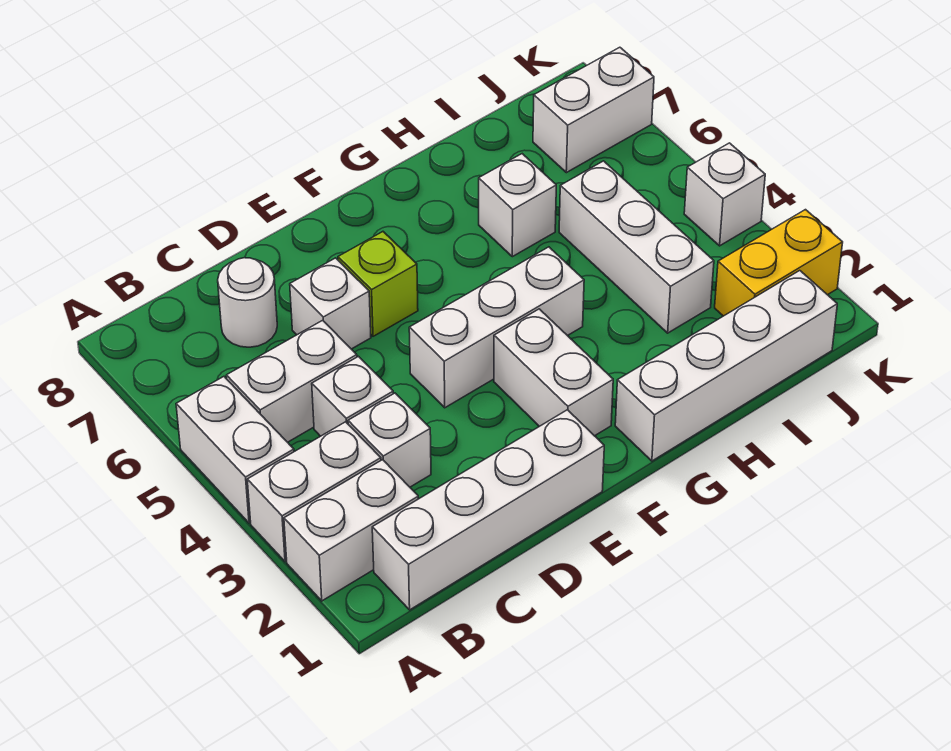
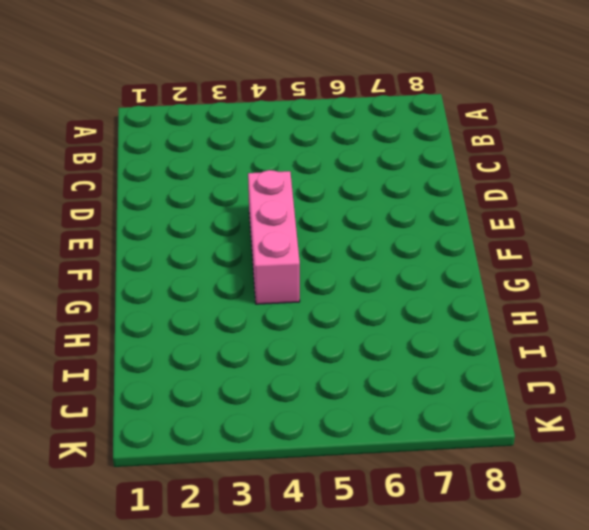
pink 1x3 brick [248,170,300,304] -> white 1x3 brick [409,247,584,408]
none -> white 1x2 brick [284,460,419,601]
none -> white 1x2 brick [247,422,381,562]
none -> white 1x2 brick [176,377,294,523]

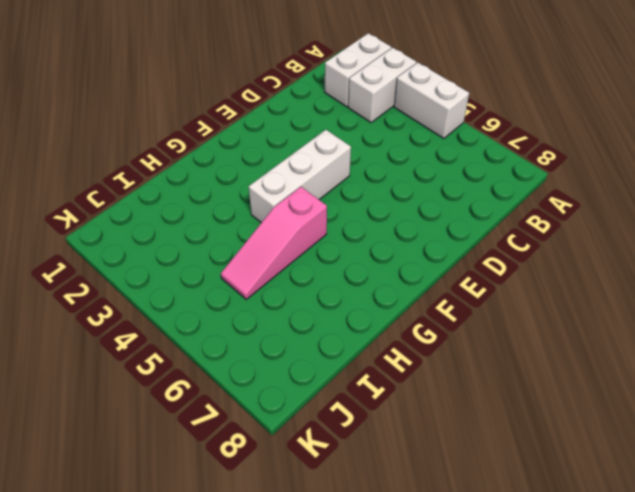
pink 1x3 slope [221,187,327,299] -> white 1x3 brick [559,161,714,333]
none -> white 1x4 brick [372,410,604,610]
none -> white 1x2 brick [226,320,357,442]
none -> white 1x1 brick [348,393,431,487]

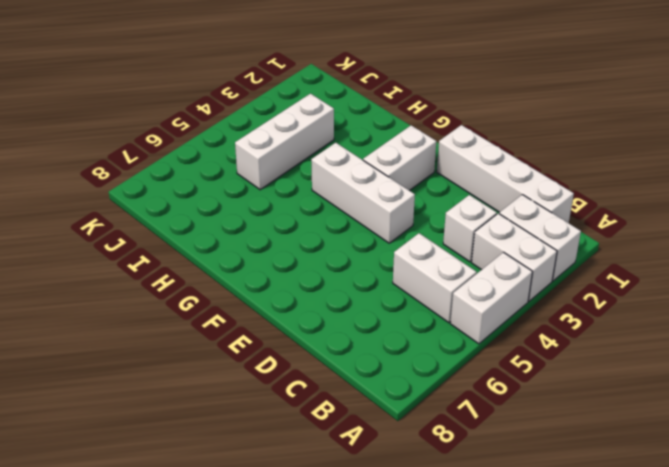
none -> white 1x1 brick [312,356,393,436]
none -> white 1x1 round brick [218,258,277,347]
none -> white 1x1 brick [290,258,371,349]

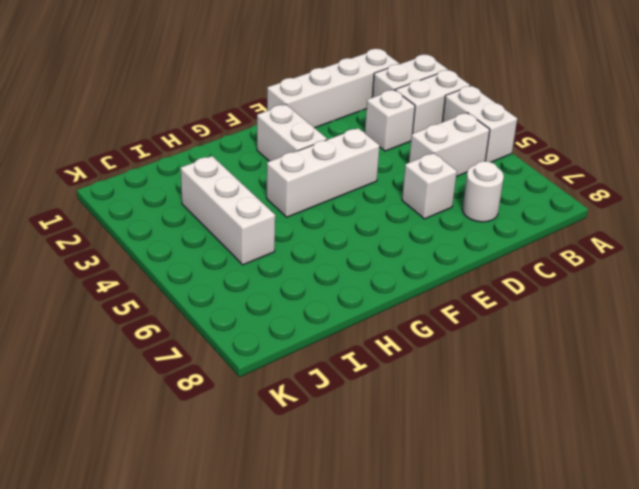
none -> white 1x1 brick [312,356,393,436]
none -> lime 1x1 brick [338,232,418,336]
none -> white 1x4 brick [615,271,837,461]

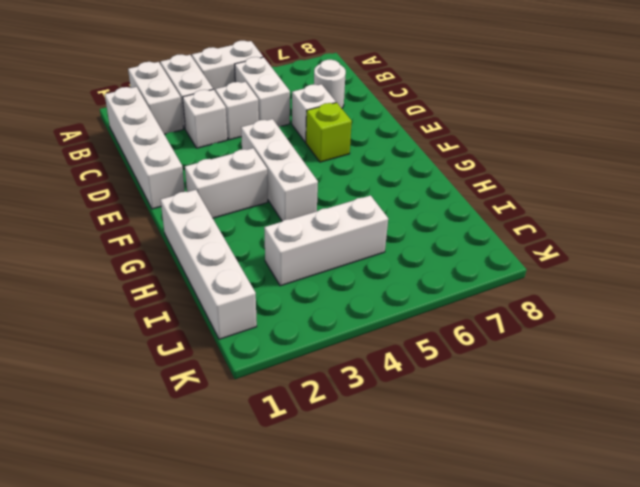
none -> white 1x1 brick [479,154,556,257]
none -> yellow 1x2 brick [715,210,843,316]
none -> white 1x2 brick [533,47,654,173]

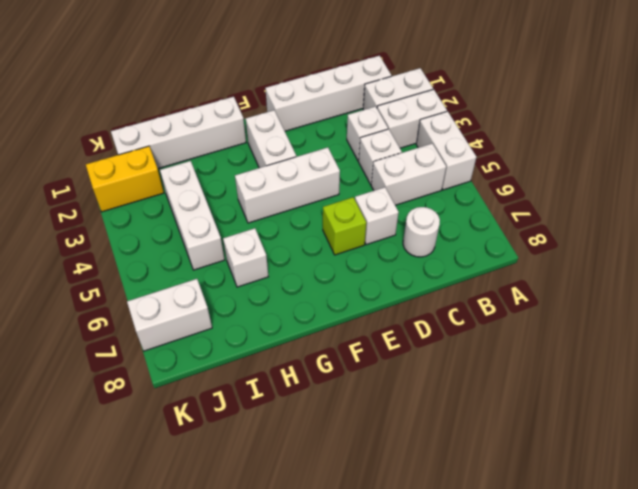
none -> white 1x1 brick [684,143,765,246]

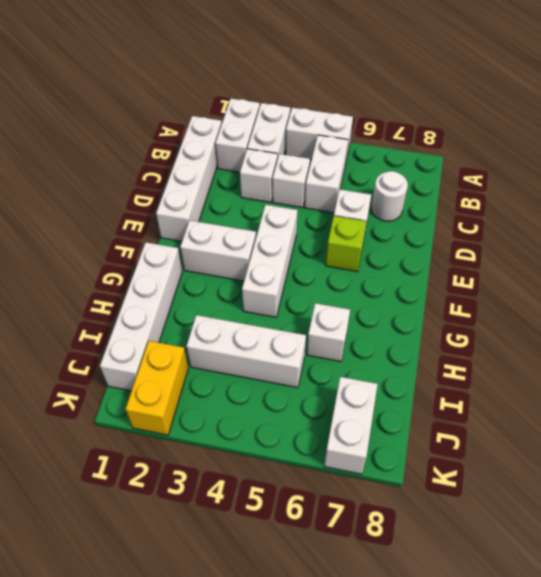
none -> white 1x1 brick [684,143,765,246]

